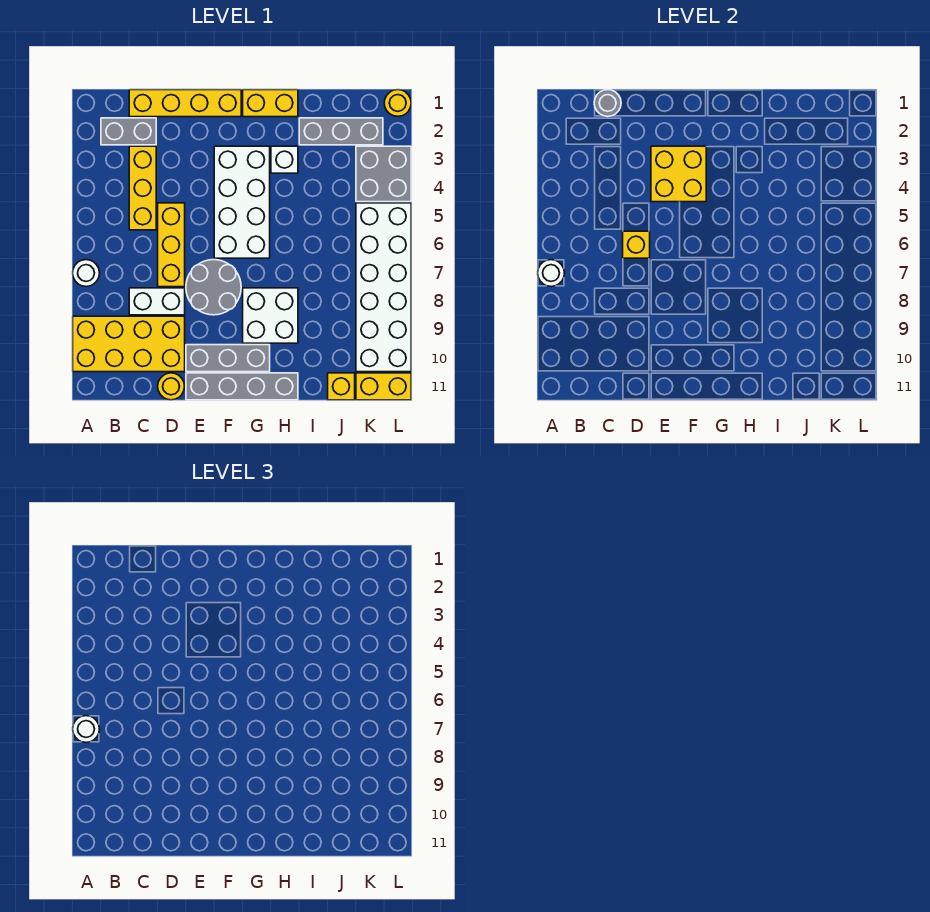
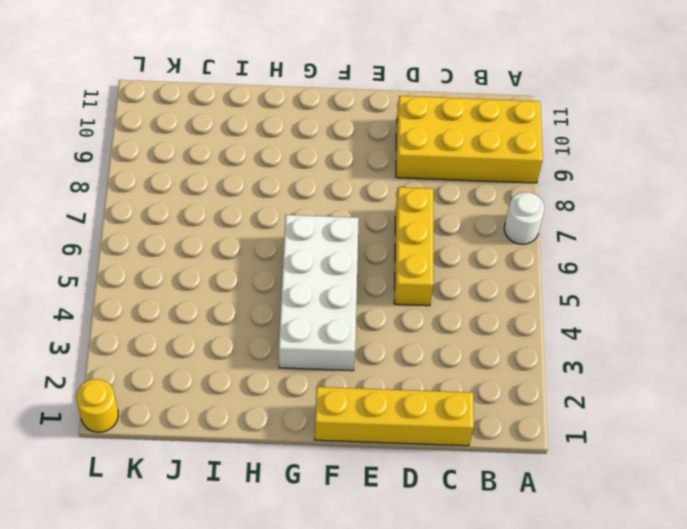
none -> grey 1x2 brick [101,118,156,145]
none -> yellow 1x3 brick [129,146,156,230]
none -> white 1x2 brick [129,288,185,315]

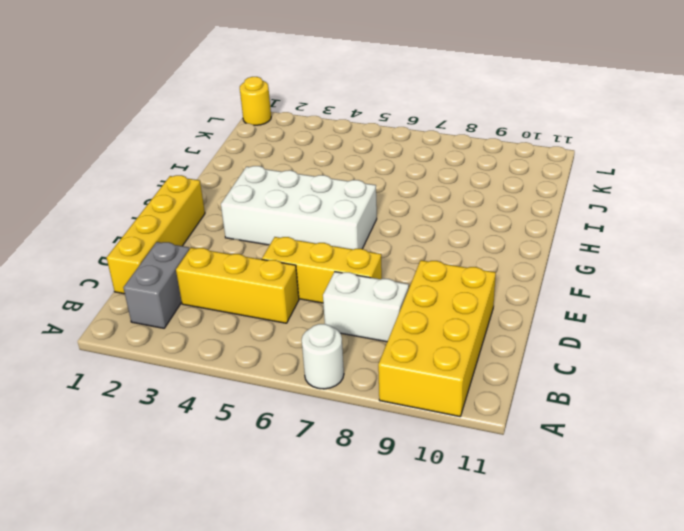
white 1x2 brick [323,272,409,342] -> white 1x2 brick turned to [129,288,185,315]
none -> yellow 1x1 round brick [158,373,185,400]
none -> grey 2x2 round brick [186,260,241,315]
none -> grey 1x3 brick [186,345,270,372]

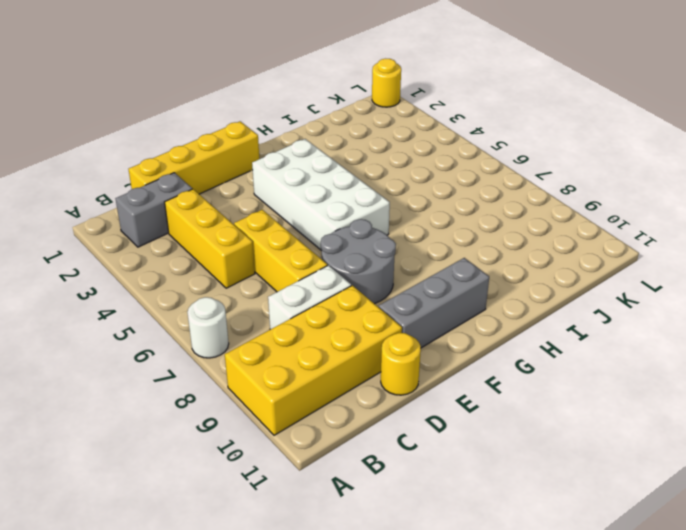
none -> grey 1x4 brick [186,373,298,400]
none -> yellow 1x2 brick [243,90,298,117]
none -> white 2x2 brick [243,288,298,343]

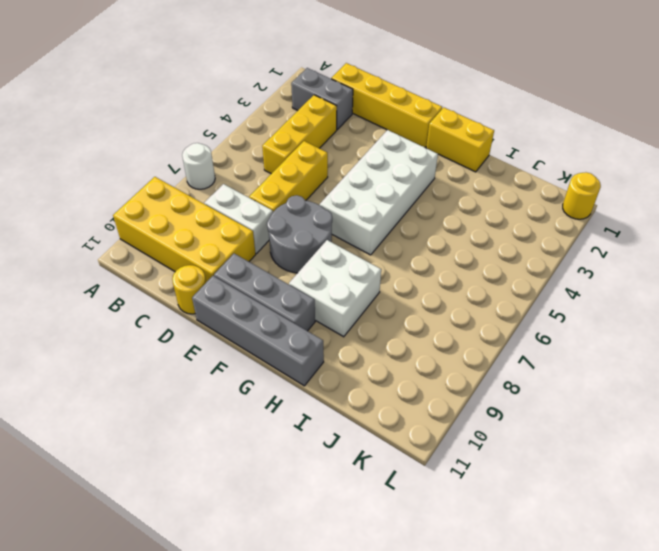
none -> white 1x1 brick [271,146,298,173]
none -> grey 1x3 brick [299,118,383,145]
none -> yellow 1x1 brick [328,373,355,400]

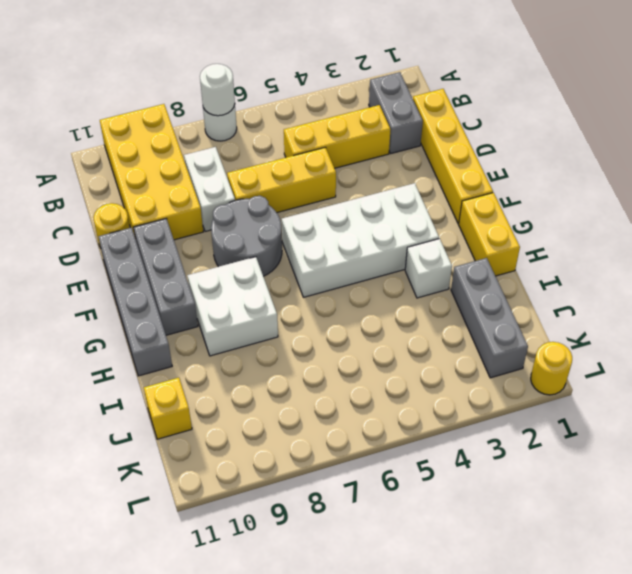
none -> grey 2x2 brick [356,146,411,202]
none -> white 2x6 brick [356,203,411,372]
none -> yellow 1x2 brick [356,373,411,400]

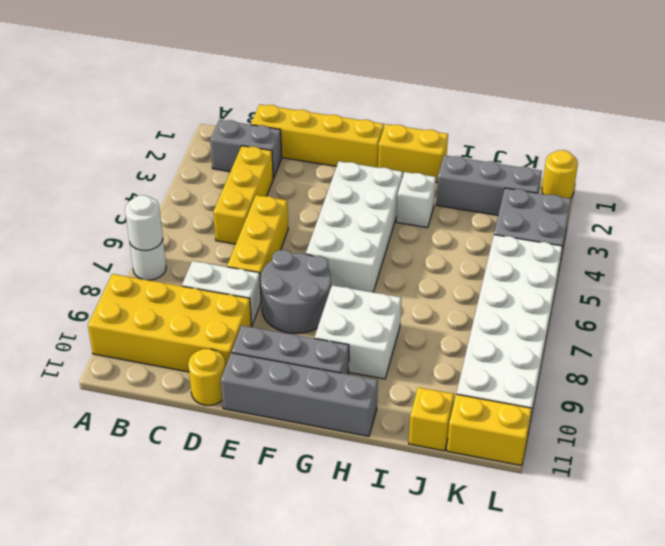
none -> grey 1x1 round brick [594,90,621,116]
none -> yellow 1x1 brick [623,231,650,258]
none -> yellow 2x2 brick [651,146,706,202]

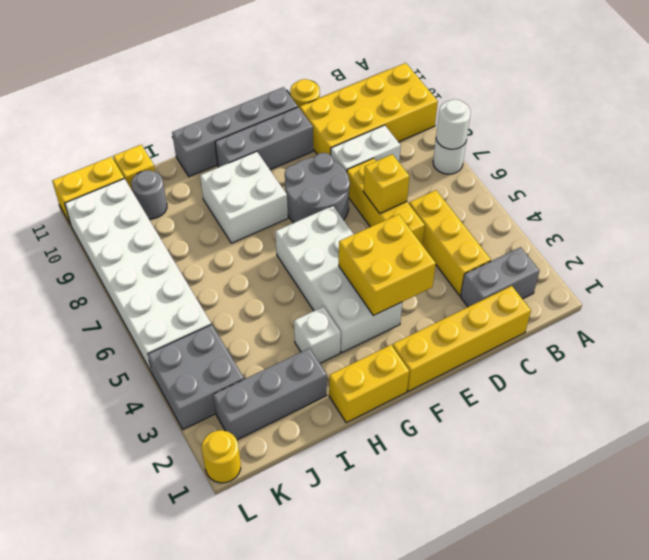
grey 1x1 round brick [131,170,167,219] -> grey 1x1 round brick moved to [594,90,621,116]
none -> white 1x1 round brick [73,716,99,743]

